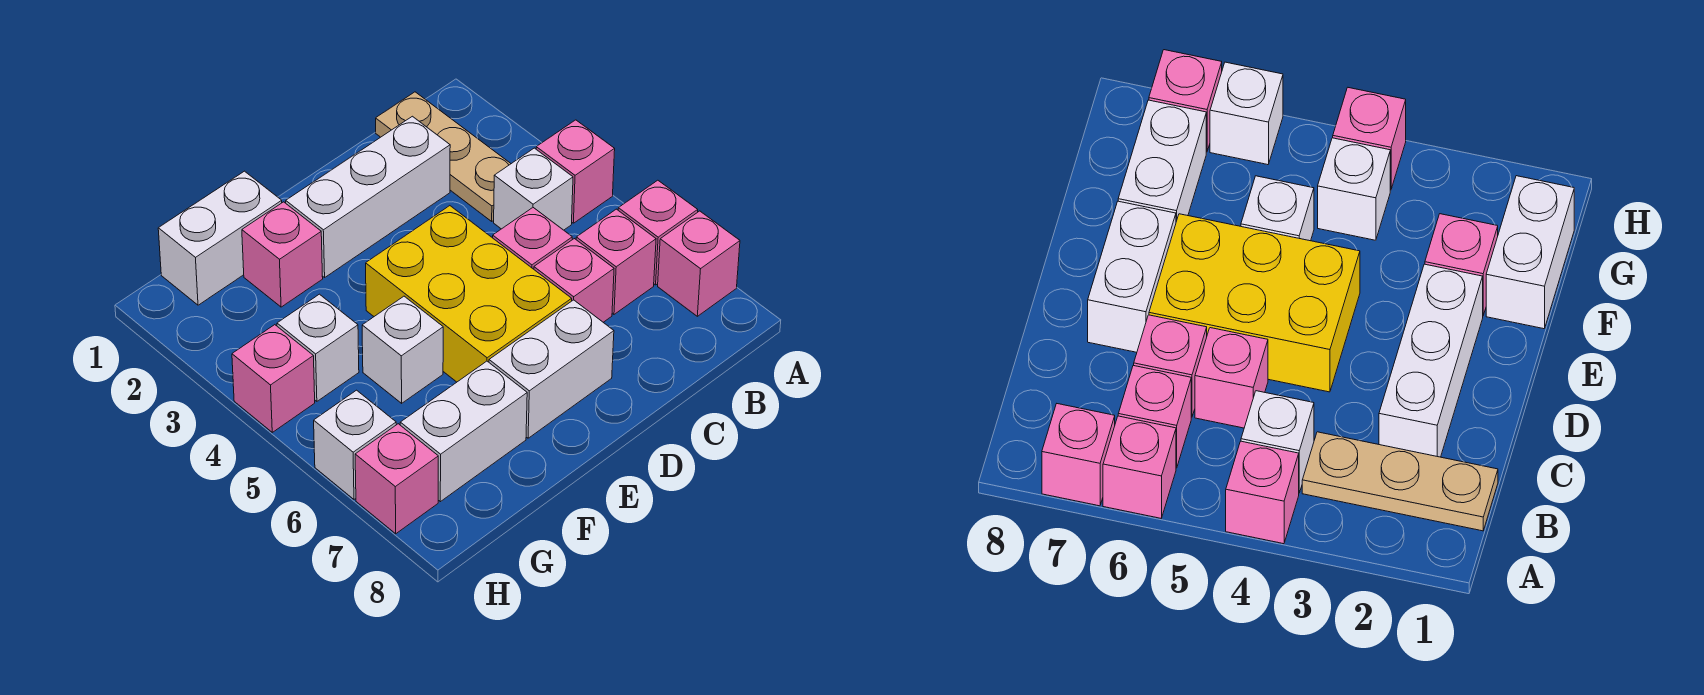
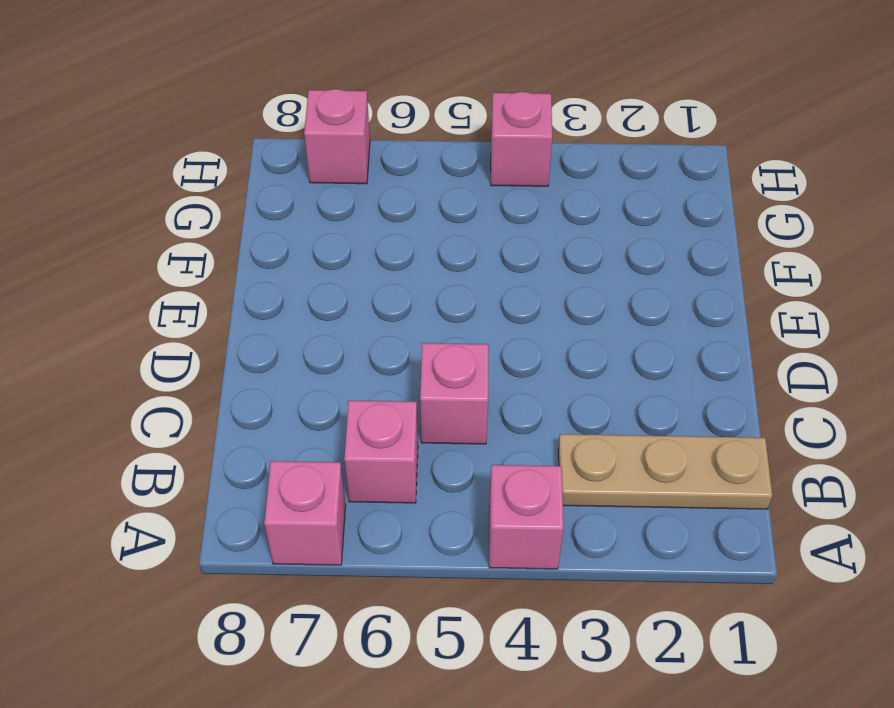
none -> pink 1x1 brick [618,180,698,285]
none -> white 1x1 brick [494,148,573,230]
none -> white 1x3 brick [286,116,450,277]

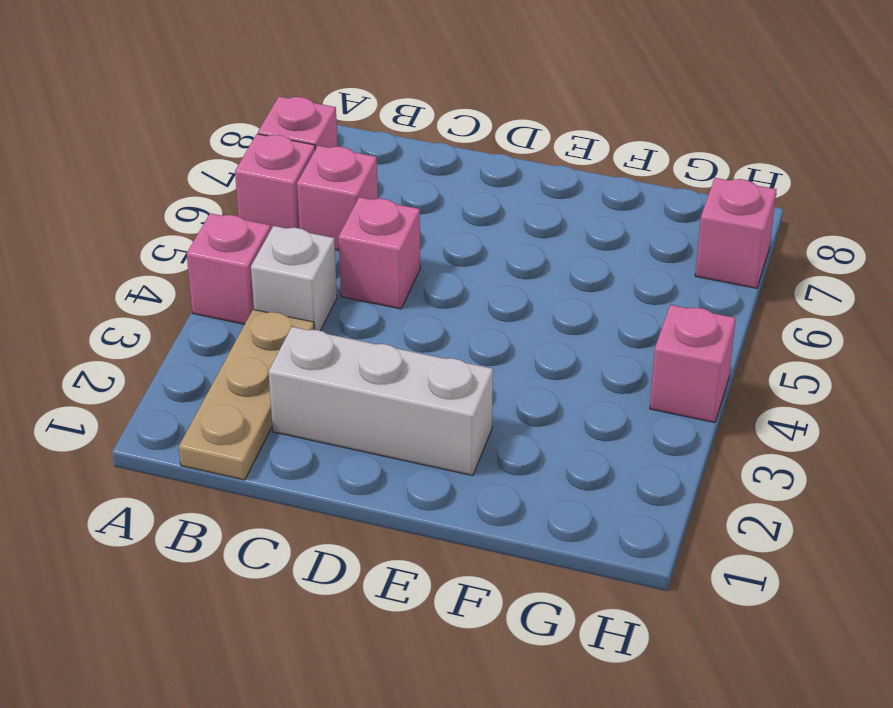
none -> pink 1x1 brick [534,239,614,322]
none -> yellow 2x3 brick [366,206,572,382]
none -> white 1x2 brick [489,300,614,438]

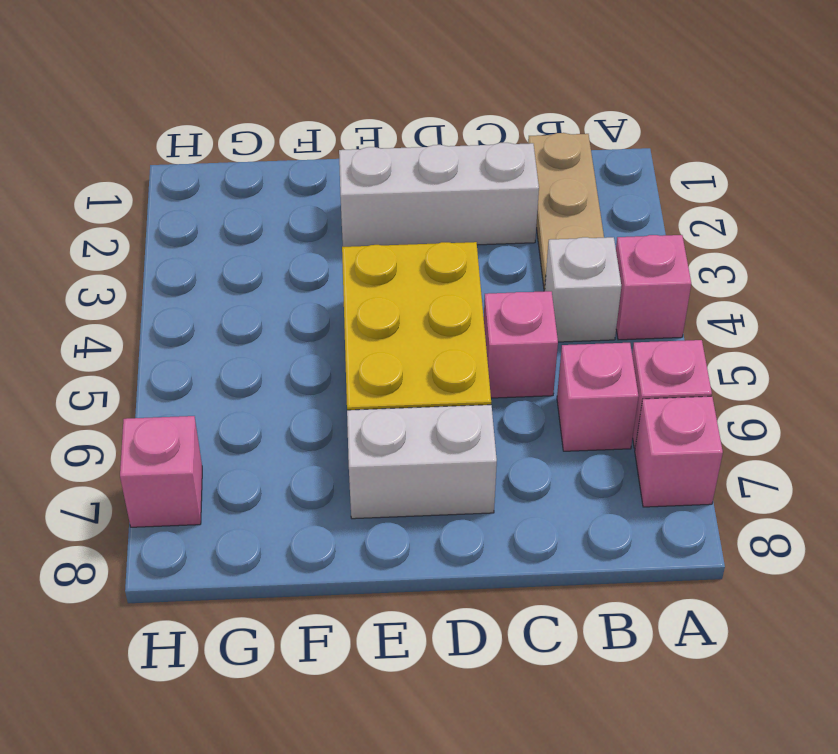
none -> pink 1x1 brick [534,239,614,322]
none -> white 1x2 brick [158,171,282,305]
none -> pink 1x1 brick [242,202,323,307]

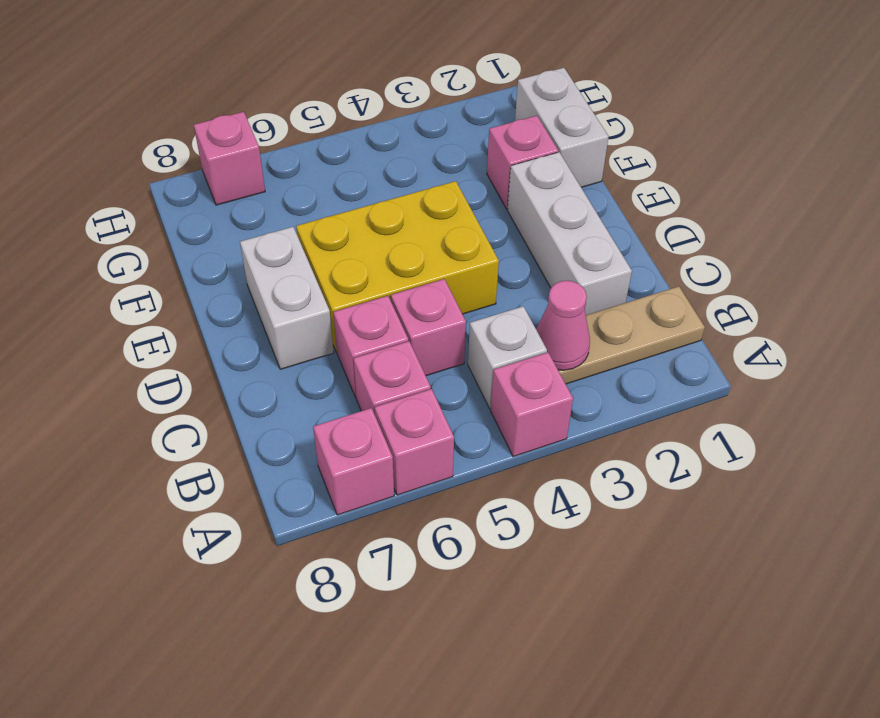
pink 1x1 cone [536,281,590,370] -> none
none -> white 1x1 brick [362,296,443,403]
none -> white 1x2 brick [400,361,527,502]
none -> white 1x1 brick [277,294,359,401]

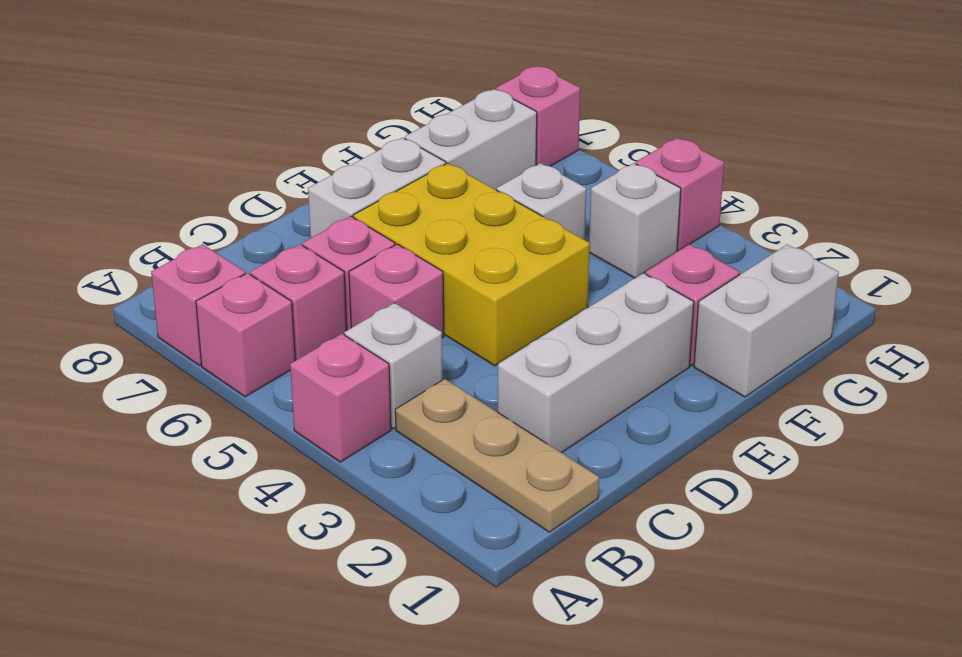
none -> white 1x1 brick [314,390,396,499]

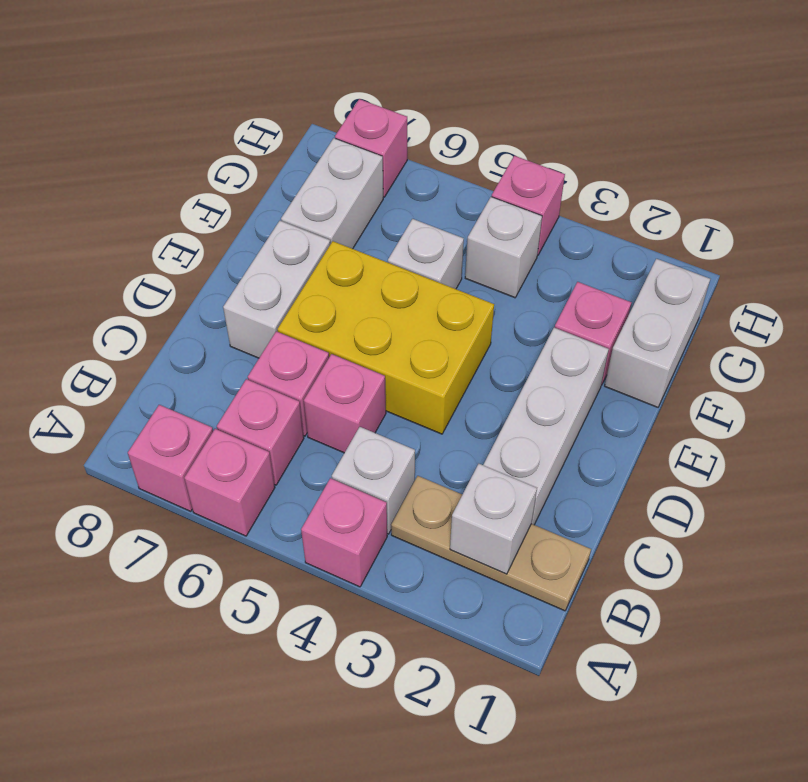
white 1x1 brick [450,464,537,574] -> white 1x1 brick moved to [314,390,396,499]

